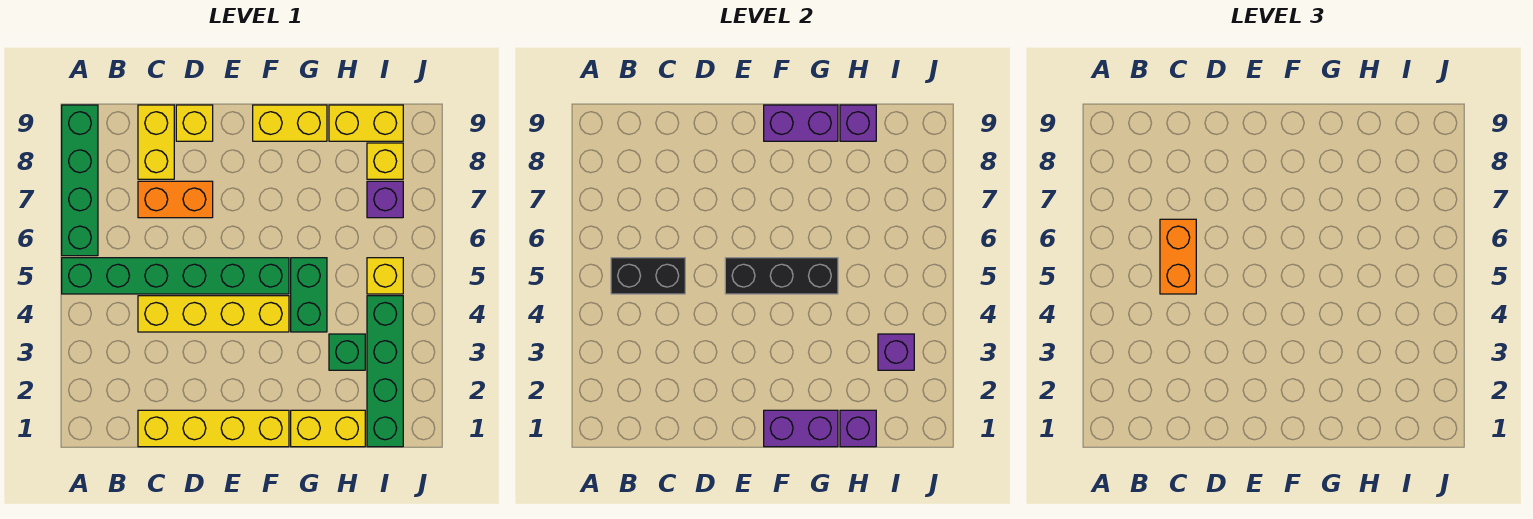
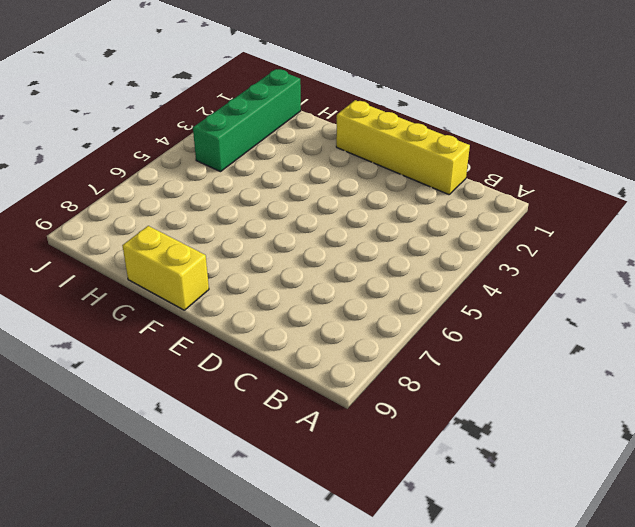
none -> green 1x6 brick [62,258,289,294]
none -> green 1x4 brick [62,105,98,256]
none -> yellow 1x4 brick [138,296,289,332]

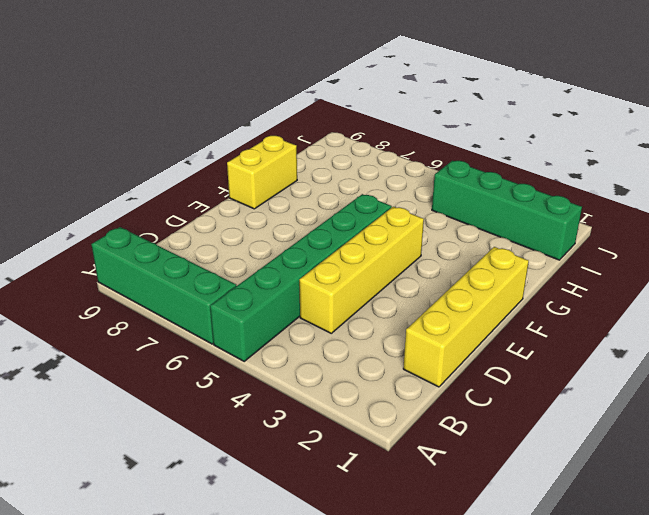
none -> orange 1x2 brick [138,181,213,218]
none -> yellow 1x2 brick [138,105,174,179]
none -> yellow 1x1 brick [176,105,213,141]

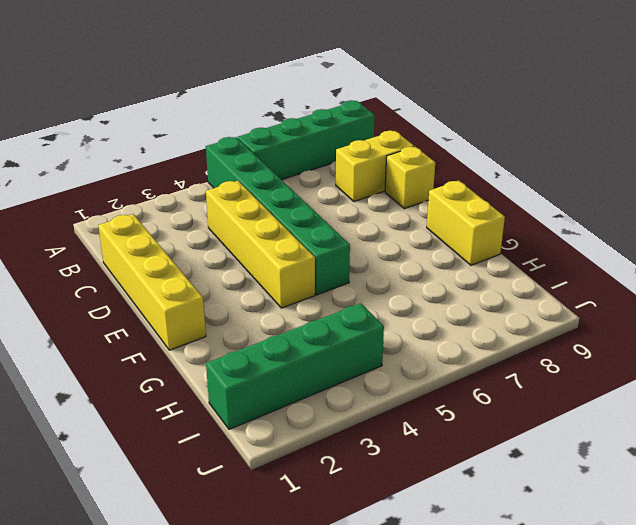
none -> orange 1x2 brick [138,181,213,218]
none -> yellow 1x2 brick [291,410,365,447]
none -> green 1x2 brick [291,258,327,332]

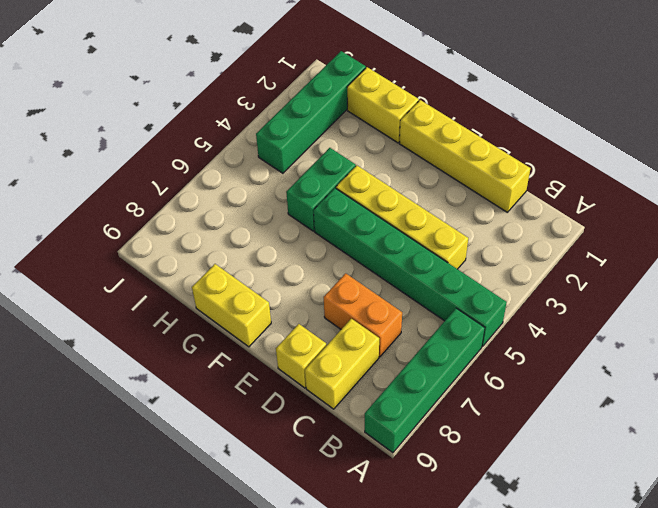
none -> green 1x1 brick [329,334,365,370]
none -> yellow 1x2 brick [329,105,403,141]
none -> yellow 1x1 brick [367,258,403,294]

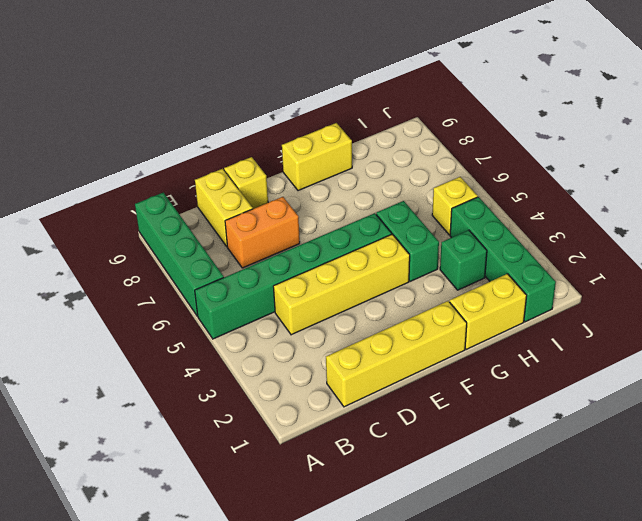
none -> yellow 1x2 brick [329,105,403,141]
none -> purple 1x1 brick [367,181,403,218]
none -> yellow 1x1 brick [367,143,403,179]

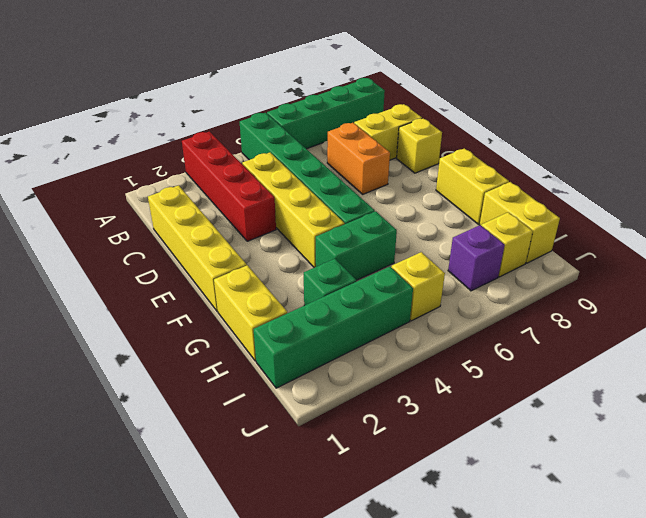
red 1x4 brick [182,132,276,241] -> none
none -> black 1x2 brick [611,258,685,294]
none -> black 1x3 brick [725,258,838,294]
none -> purple 1x2 brick [764,410,838,447]

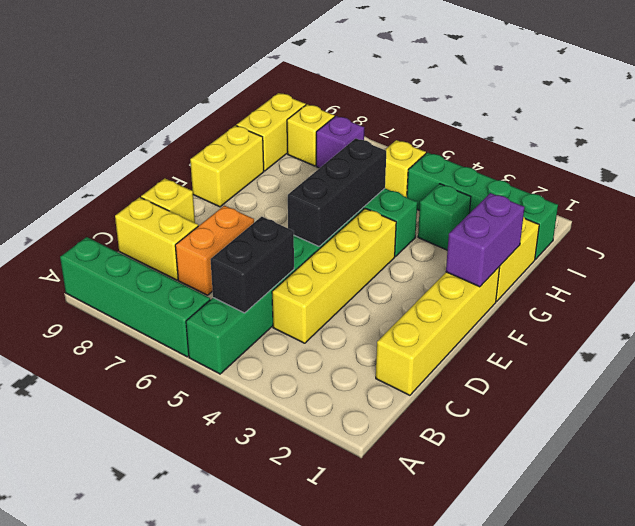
none -> purple 1x2 brick [764,105,838,141]
none -> purple 1x1 brick [840,410,876,447]
none -> purple 1x1 brick [840,105,876,141]

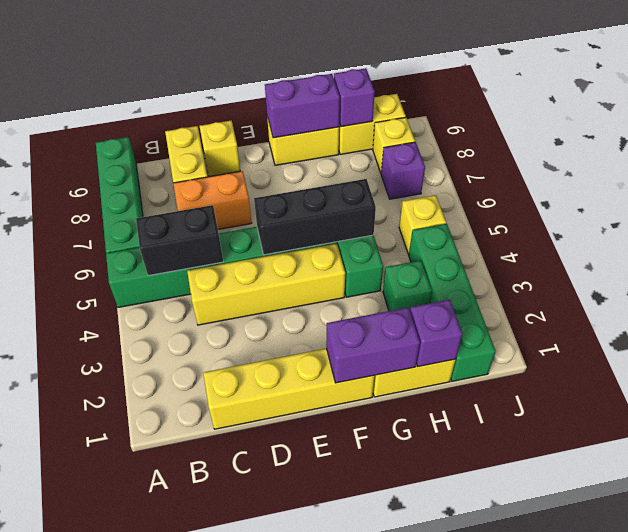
none -> purple 1x1 brick [878,334,914,370]
none -> orange 1x2 brick [1160,219,1196,294]

